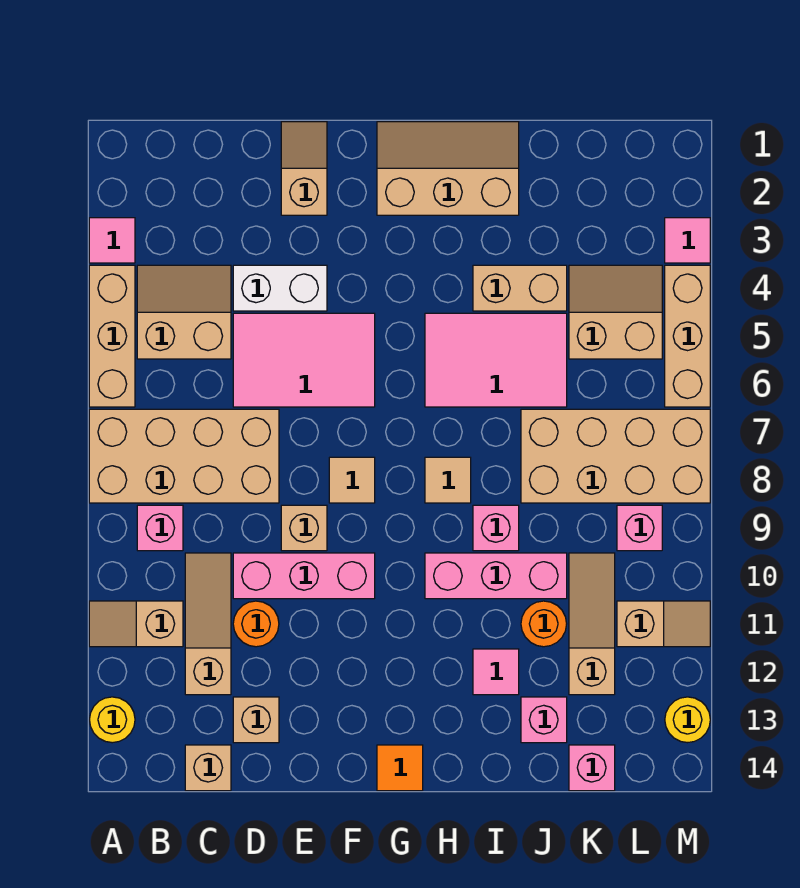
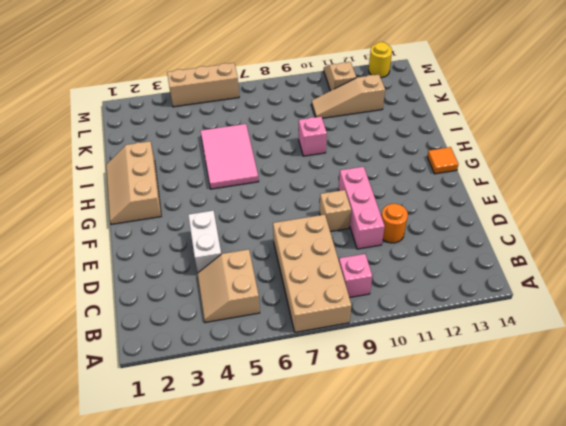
none -> pink 1x1 tile [89,218,135,263]
none -> tan 1x3 brick [89,265,135,407]
none -> tan 1x2 slope [89,601,183,647]
none -> yellow 1x1 round brick [90,697,135,743]

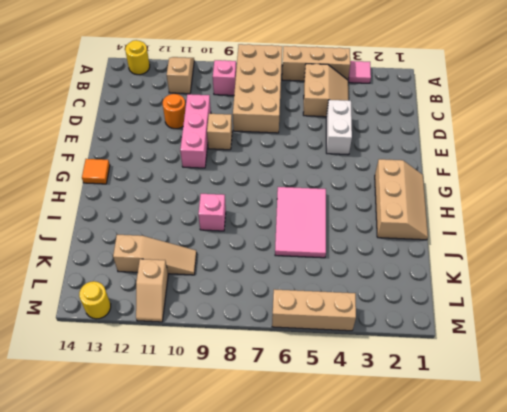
none -> tan 1x3 slope [185,553,231,695]
none -> tan 1x1 brick [185,745,231,791]
none -> pink 2x3 tile [233,313,375,407]
none -> tan 1x1 brick [233,697,279,743]

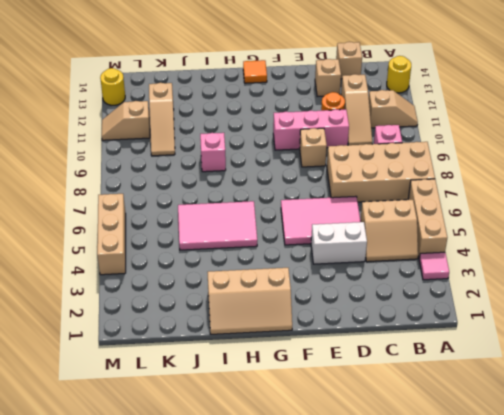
none -> tan 1x2 slope [281,122,327,215]
none -> tan 1x1 tile [329,457,375,503]
none -> tan 1x1 tile [425,457,471,503]
none -> pink 1x3 brick [425,553,567,599]

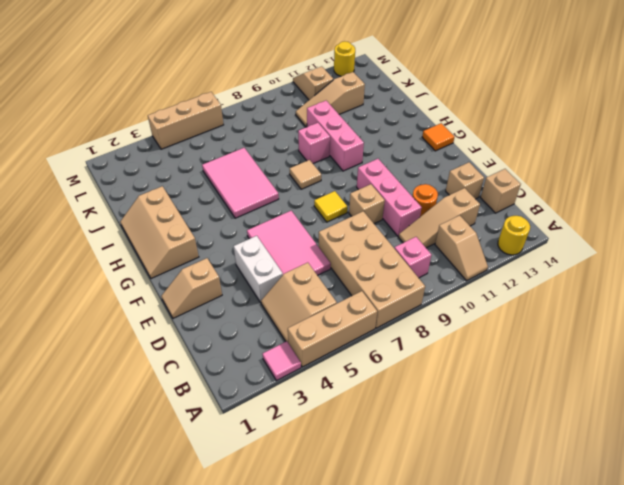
yellow 1x1 tile [314,191,348,222] -> tan 1x1 tile [329,457,375,503]
none -> tan 1x2 brick [473,265,567,311]
none -> pink 1x1 tile [473,649,519,695]
none -> tan 2x4 brick [521,409,710,503]
none -> orange 1x1 round brick [521,601,567,647]

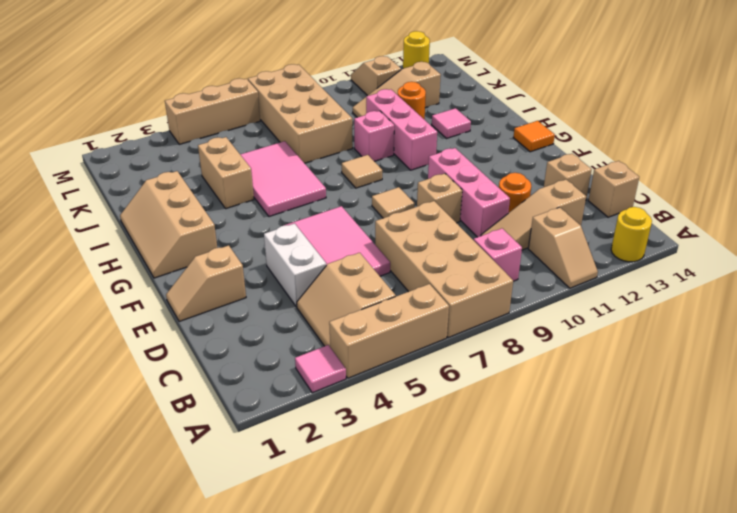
none -> pink 1x1 brick [521,697,567,743]
none -> tan 2x2 slope [569,265,662,359]
none -> pink 1x1 brick [569,745,615,791]
none -> pink 1x1 brick [617,505,662,551]

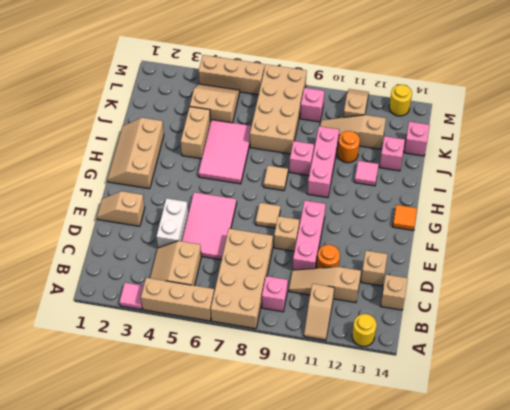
tan 2x2 slope [190,84,240,123] -> tan 2x2 slope turned to [569,265,662,359]
none -> pink 1x1 tile [665,218,710,263]

